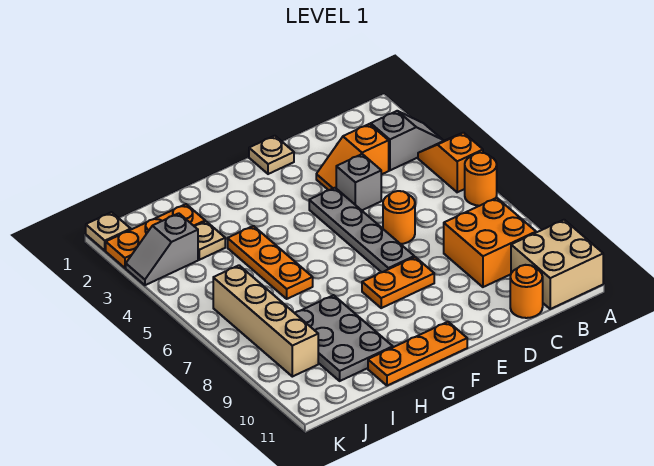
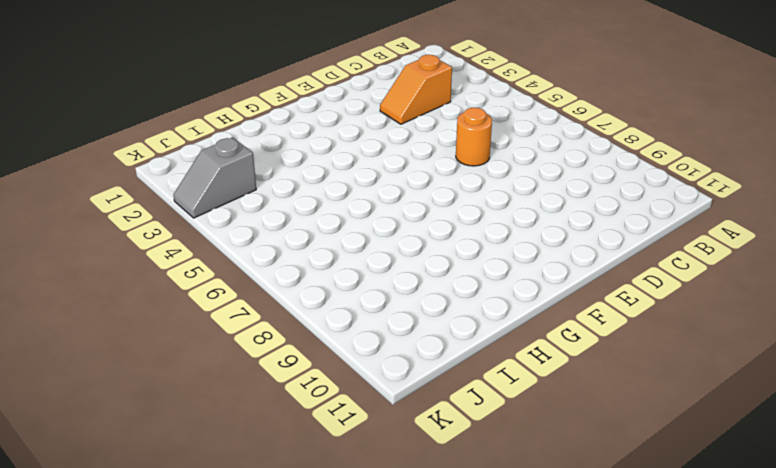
none -> grey 1x2 slope [371,111,443,170]
none -> orange 1x2 slope [418,133,483,192]
none -> orange 1x1 round brick [465,153,497,206]

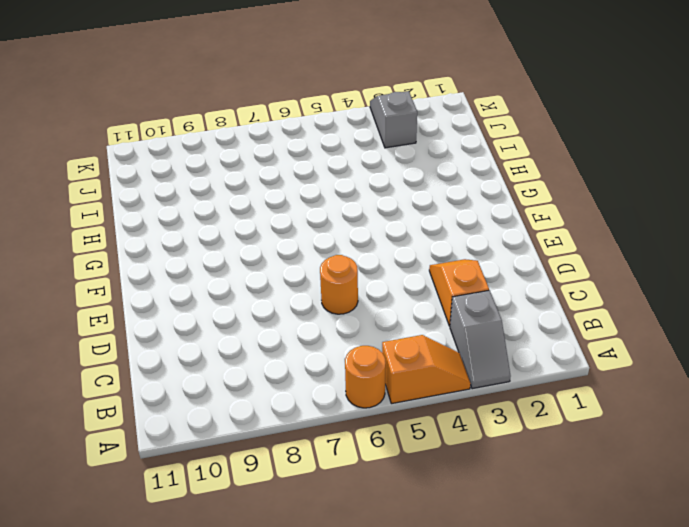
none -> tan 2x2 brick [511,220,603,309]
none -> orange 2x2 brick [444,198,536,287]
none -> orange 1x1 round brick [510,265,543,318]

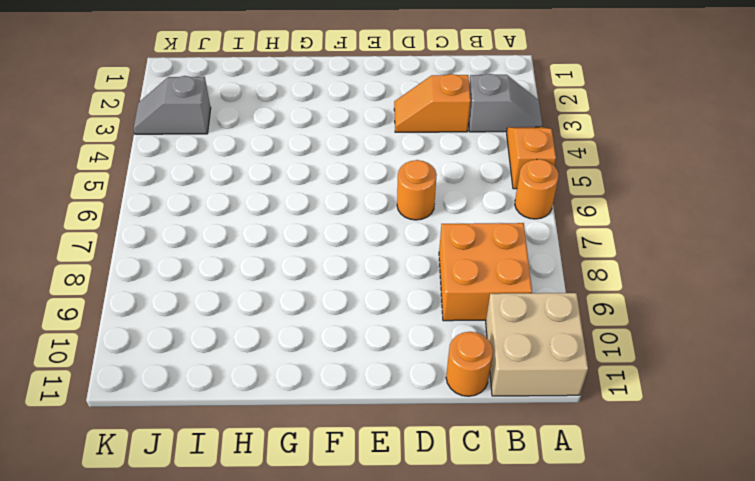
none -> grey 1x1 brick [336,154,381,210]
none -> tan 1x1 plate [249,136,294,174]
none -> grey 1x4 plate [309,188,414,272]

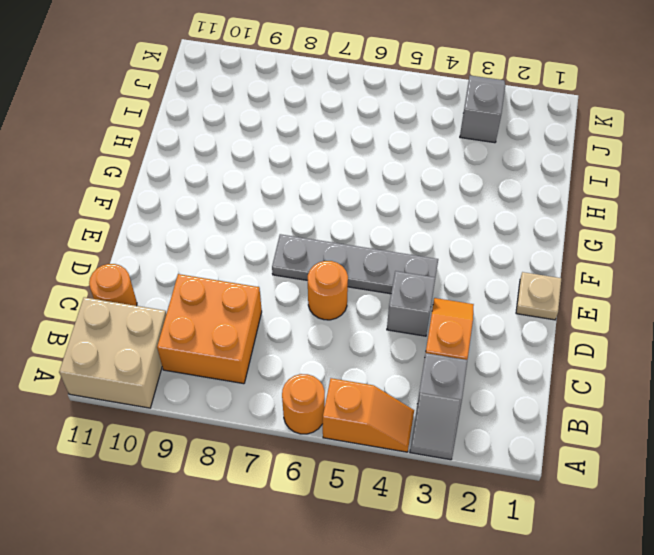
none -> orange 1x2 plate [362,257,434,308]
none -> orange 1x3 plate [368,322,467,386]
none -> orange 1x3 plate [228,226,313,299]

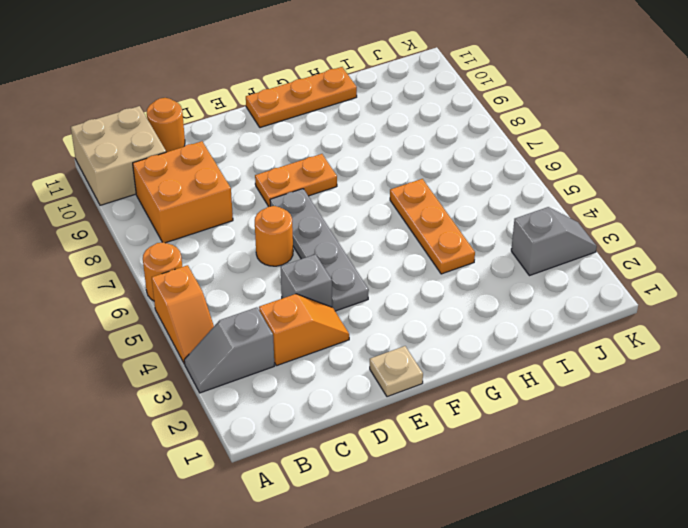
none -> grey 2x3 plate [295,295,393,381]
none -> orange 1x3 plate [106,204,205,268]
none -> tan 1x1 plate [195,221,225,260]

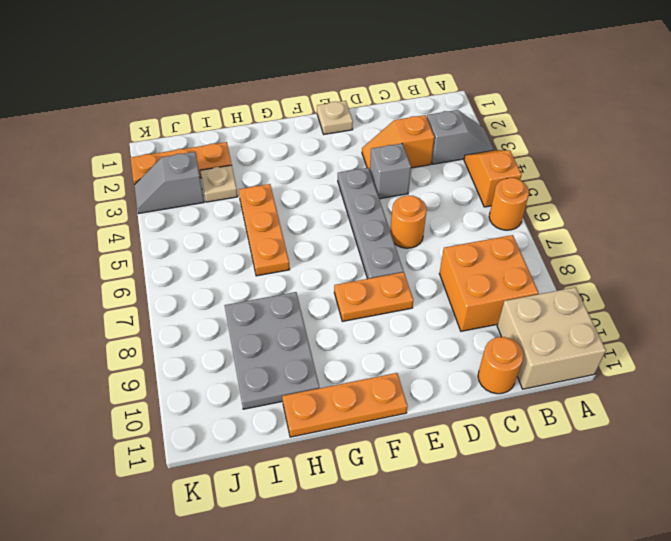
none -> tan 1x4 brick [213,265,318,377]
none -> tan 1x1 plate [86,212,131,251]

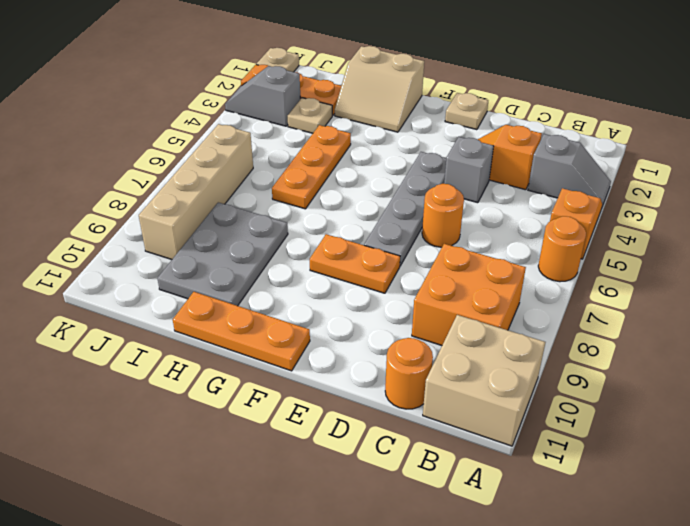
tan 2x2 slope [335,46,424,132] -> none

